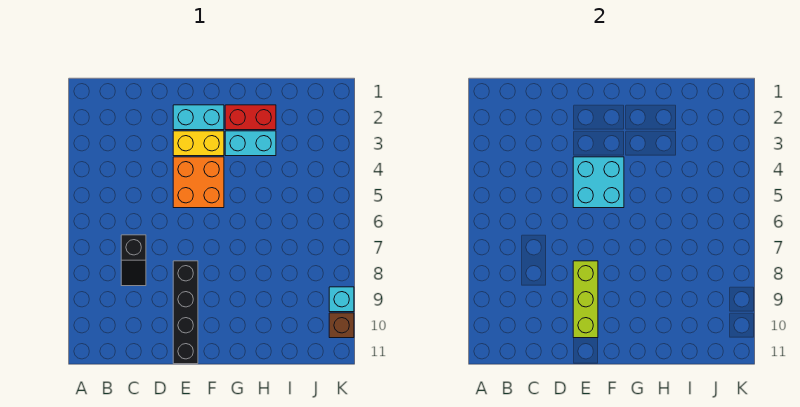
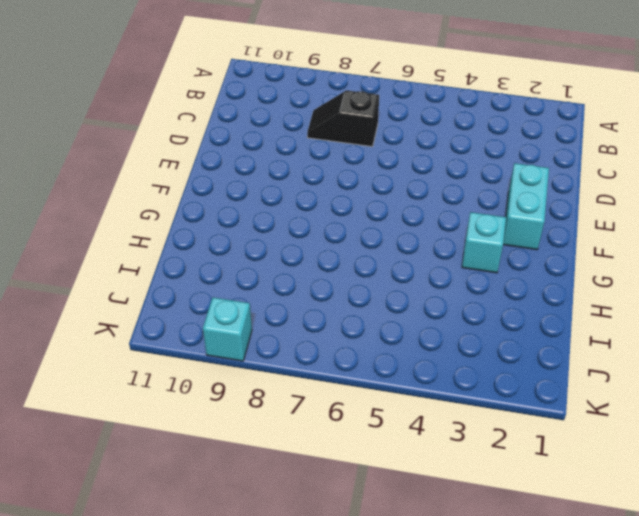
cyan 1x1 brick [462,212,506,273] -> cyan 1x2 brick [225,131,276,156]
none -> yellow 1x2 brick [173,131,224,156]
none -> orange 2x2 brick [173,157,224,208]

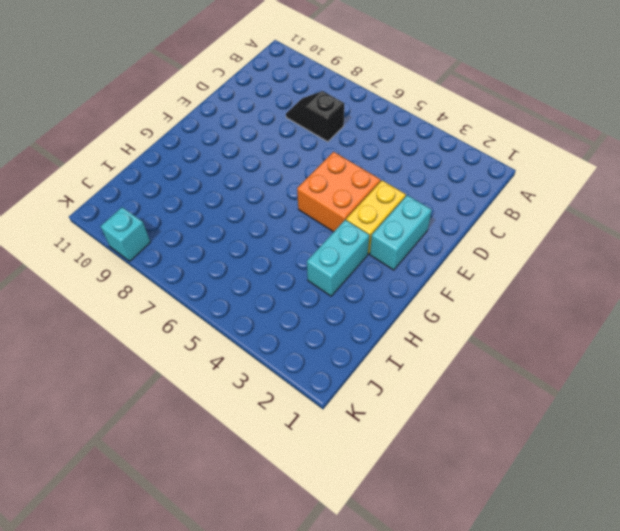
none -> black 1x4 brick [173,261,198,364]
none -> red 1x2 brick [225,105,276,130]

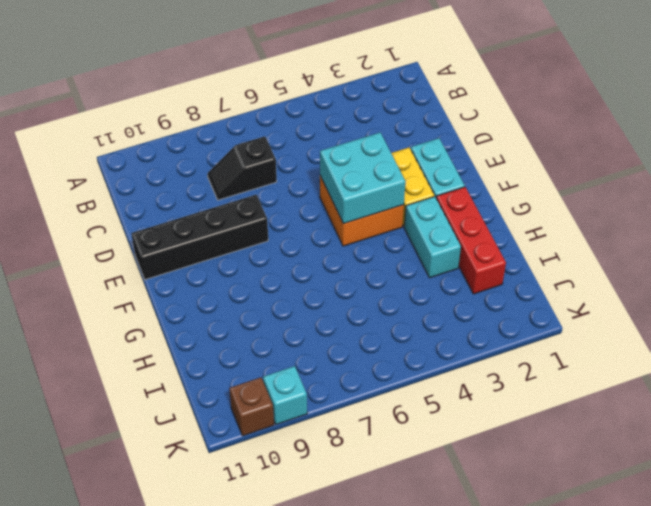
red 1x3 brick [436,187,506,294] -> red 1x2 brick [225,105,276,130]
none -> lime 1x3 brick [573,261,598,338]

